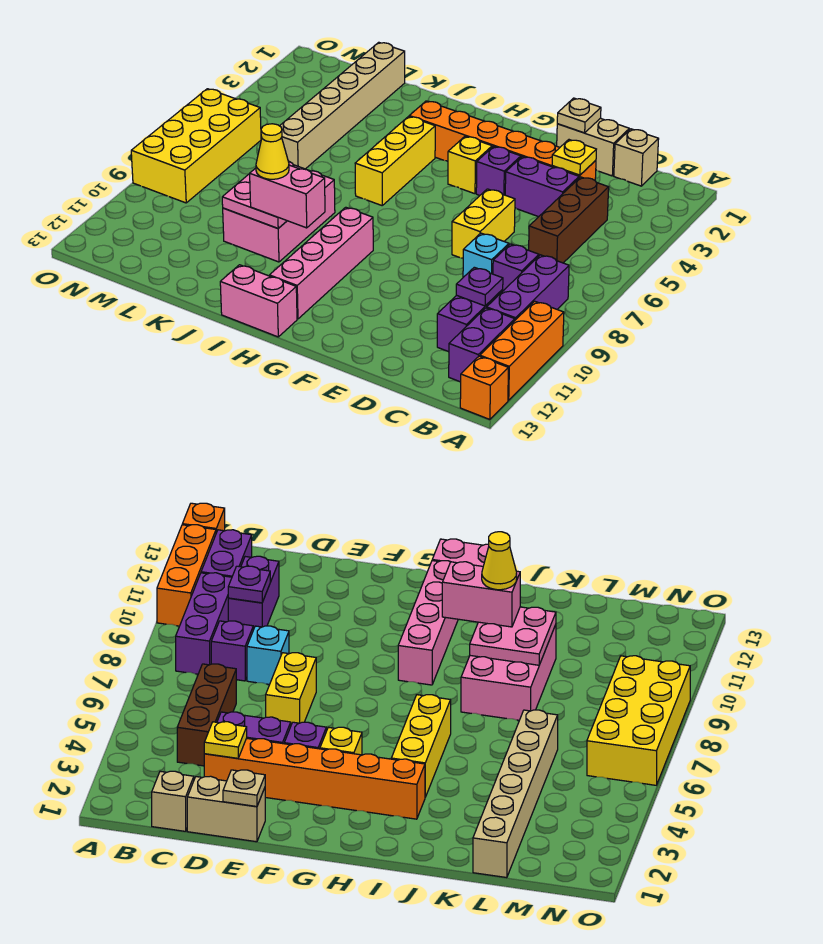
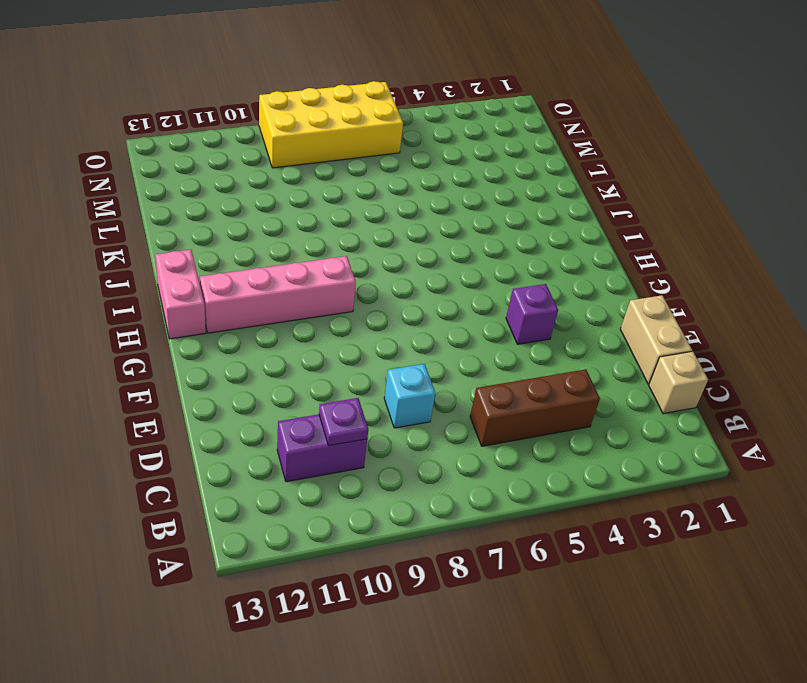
none -> orange 1x3 brick [480,301,564,400]
none -> orange 1x1 brick [460,356,508,419]
none -> purple 1x3 brick [487,255,569,320]

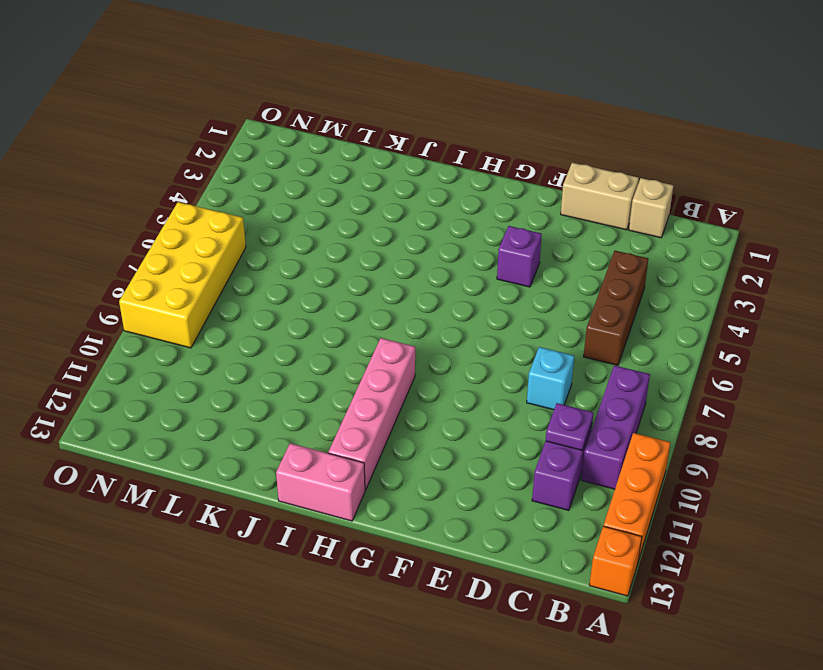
none -> purple 1x2 brick [449,308,515,382]
none -> purple 1x1 brick [493,244,539,291]
none -> orange 1x6 brick [409,101,596,180]

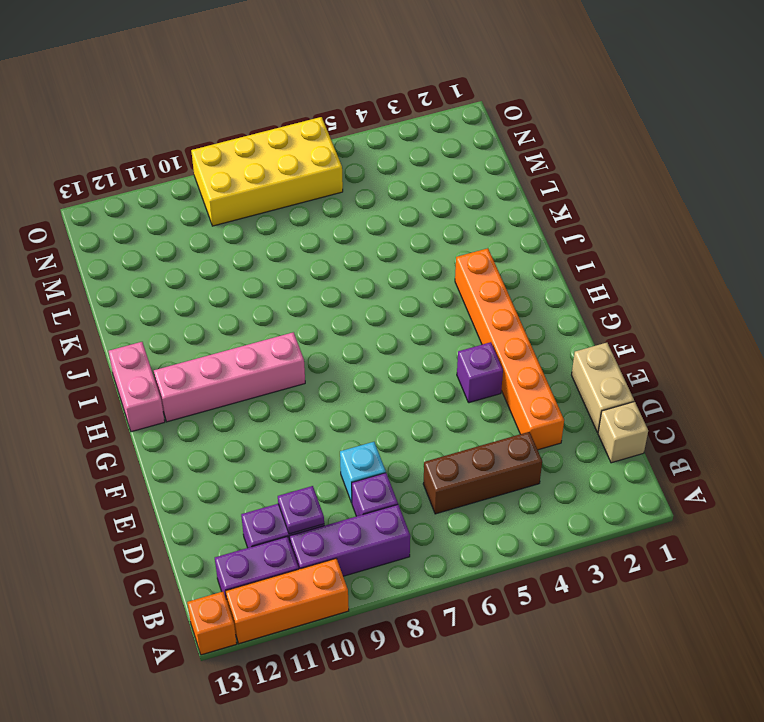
none -> purple 1x2 brick [505,156,579,217]
none -> yellow 1x2 brick [452,189,515,259]
none -> yellow 1x1 brick [448,136,492,194]

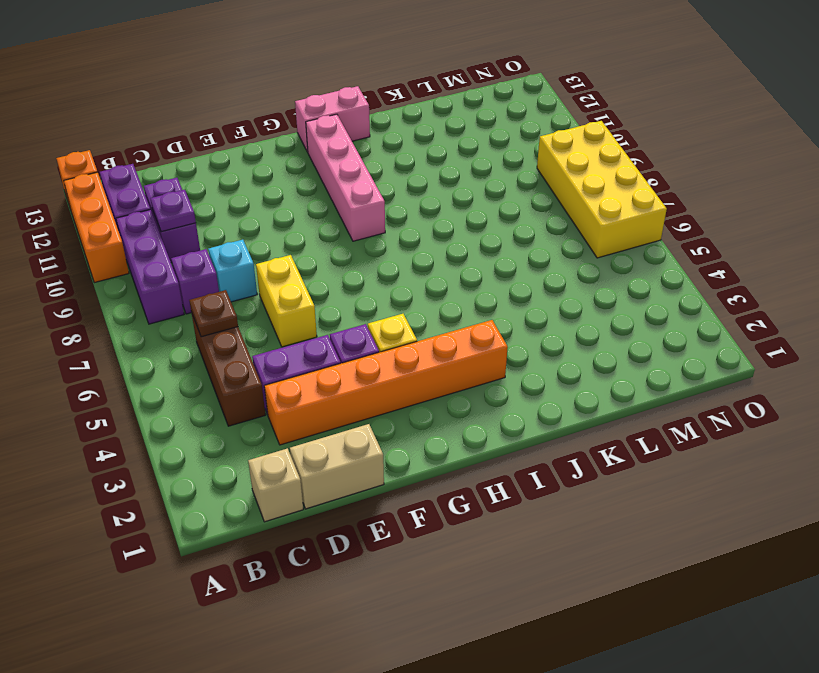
brown 1x1 plate [189,290,238,337] -> none
none -> yellow 1x3 brick [355,116,435,205]
none -> pink 2x3 brick [223,161,335,262]
none -> tan 1x6 brick [280,42,405,169]

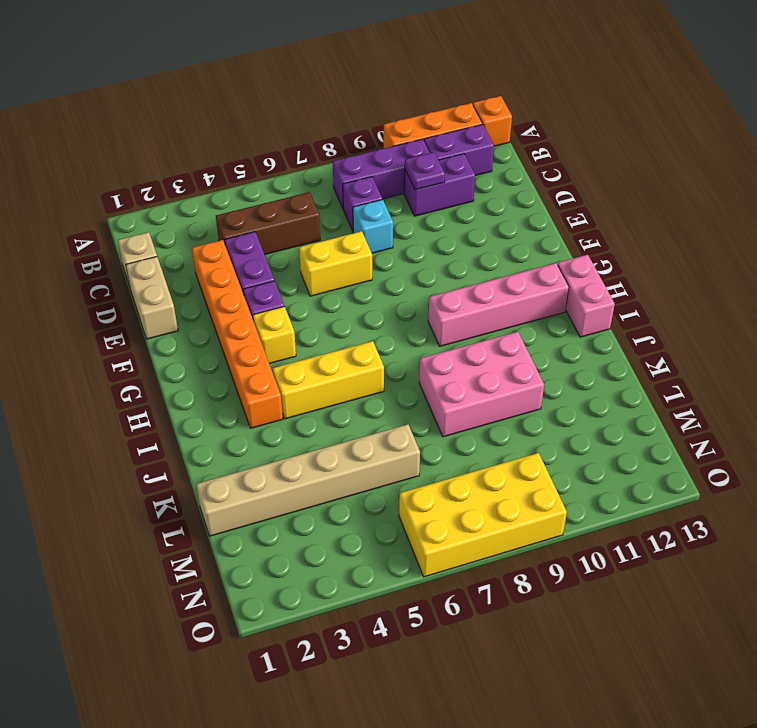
none -> yellow 1x1 plate [552,140,596,175]
none -> tan 1x1 plate [557,98,601,133]
none -> pink 2x2 plate [222,174,287,228]

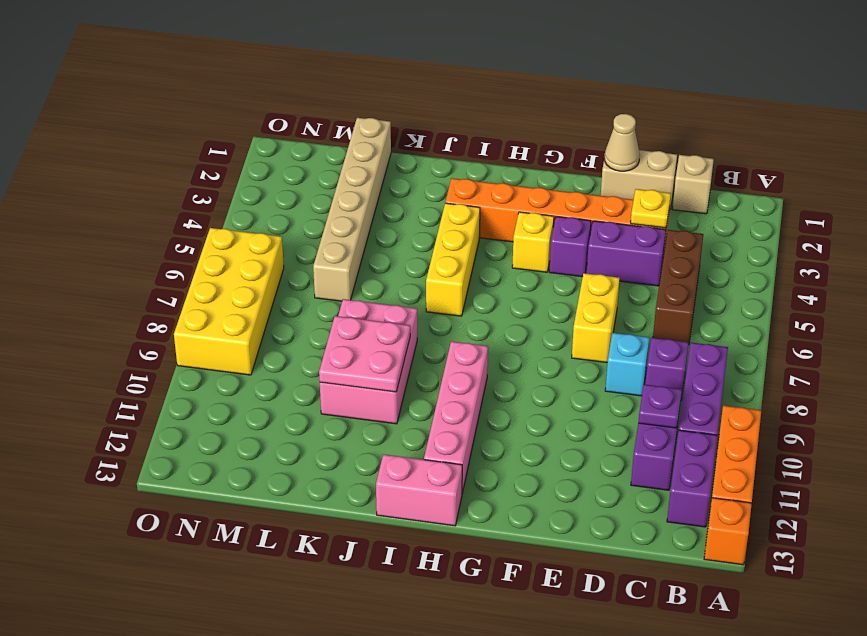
tan 1x1 cone [605,114,640,171] -> tan 1x1 plate [557,98,601,133]
none -> pink 1x2 brick [250,165,325,228]
none -> yellow 1x1 cone [256,124,289,179]

